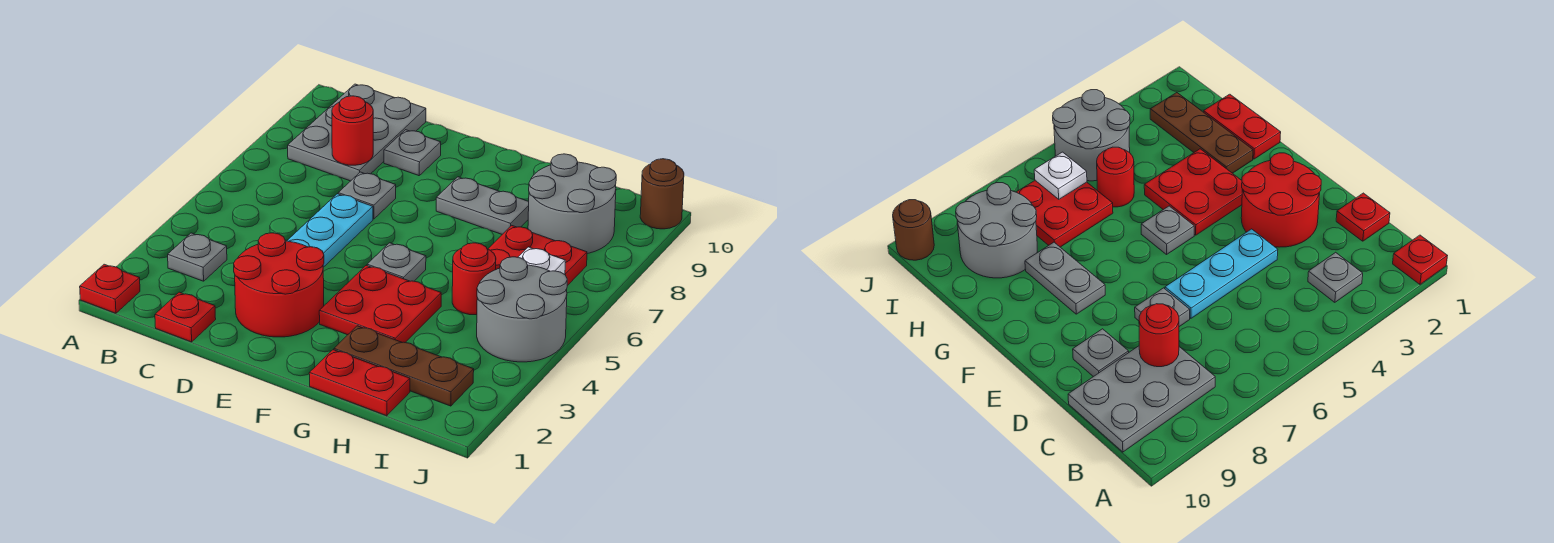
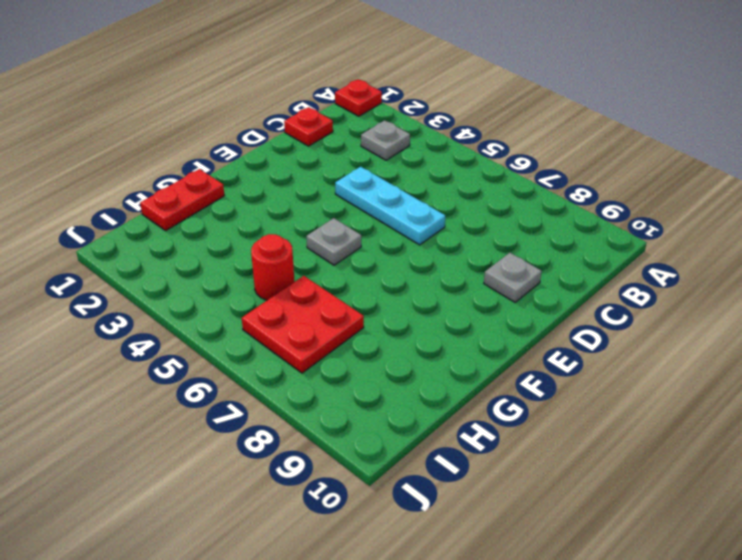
none -> grey 2x3 plate [288,84,426,181]
none -> red 2x2 round brick [234,233,324,337]
none -> grey 1x1 plate [338,172,396,219]

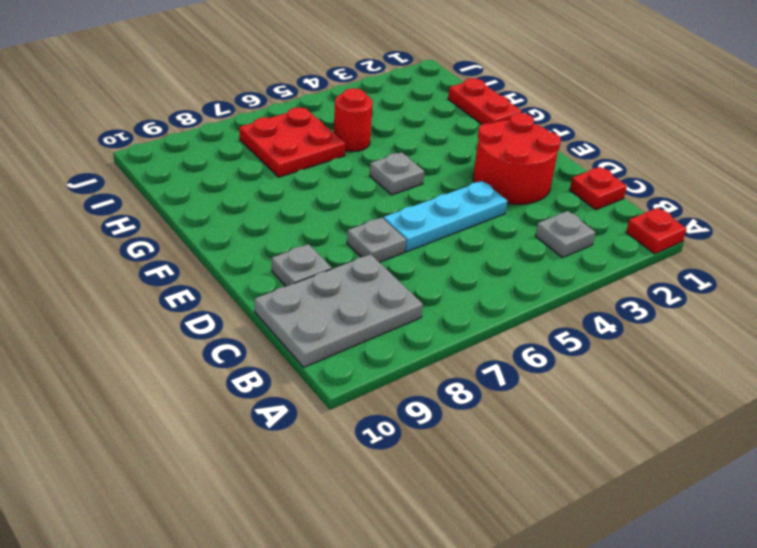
none -> red 2x2 plate [319,265,441,343]
none -> grey 1x2 plate [436,177,529,234]
none -> brown 1x3 plate [334,326,474,406]

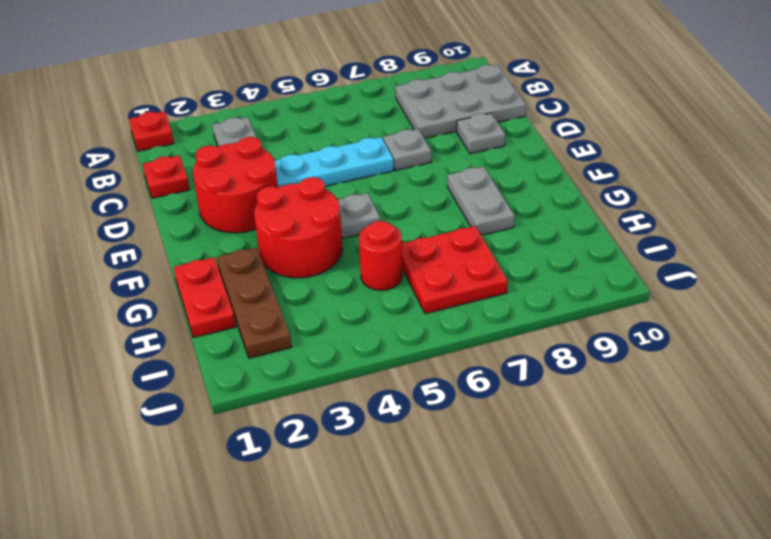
red 2x2 round brick [254,177,342,278] -> red 2x2 plate [319,265,441,343]
none -> grey 2x2 round brick [528,154,616,254]
none -> grey 2x2 round brick [477,257,567,362]
none -> brown 1x1 round brick [640,159,684,229]

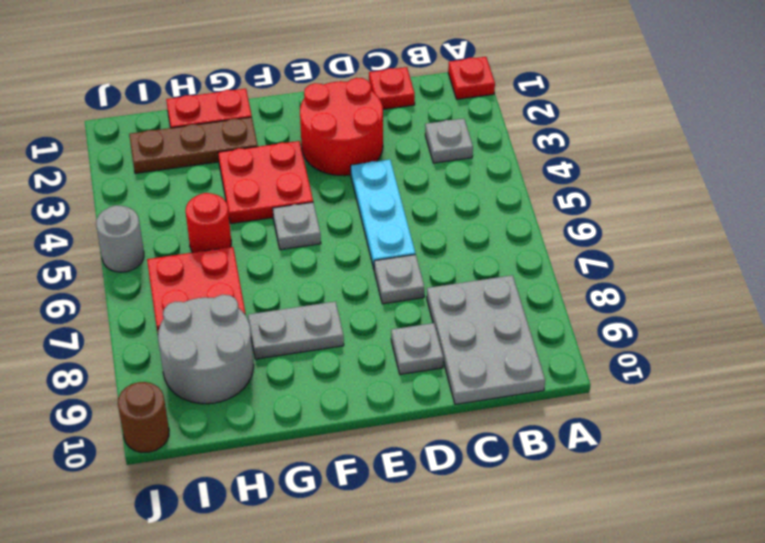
grey 1x1 round brick [96,205,144,272] -> grey 2x2 round brick [477,257,567,362]
none -> red 1x1 round brick [332,96,373,165]
none -> white 1x1 plate [518,247,565,275]

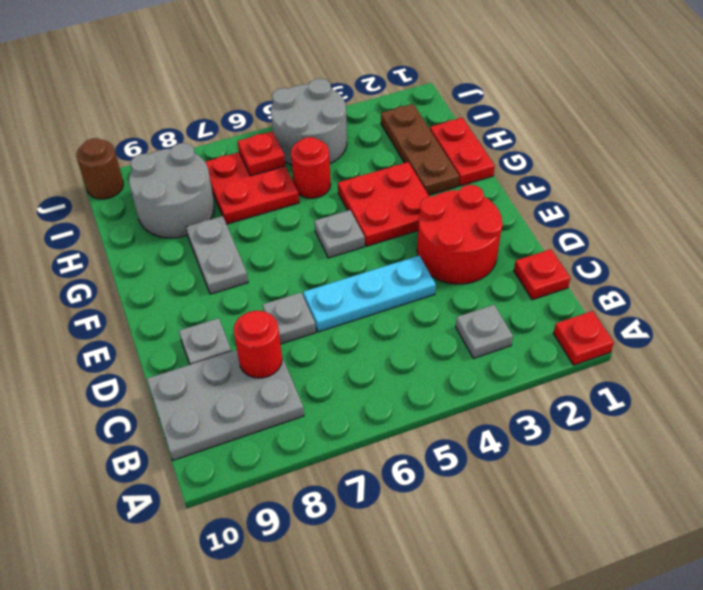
red 1x1 plate [238,132,285,176] -> white 1x1 plate [518,247,565,275]

